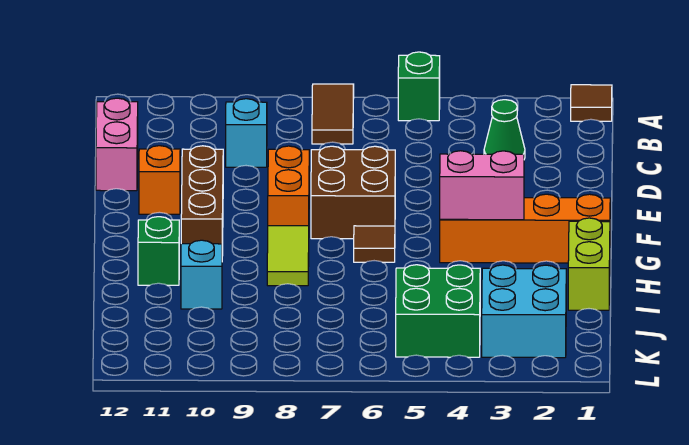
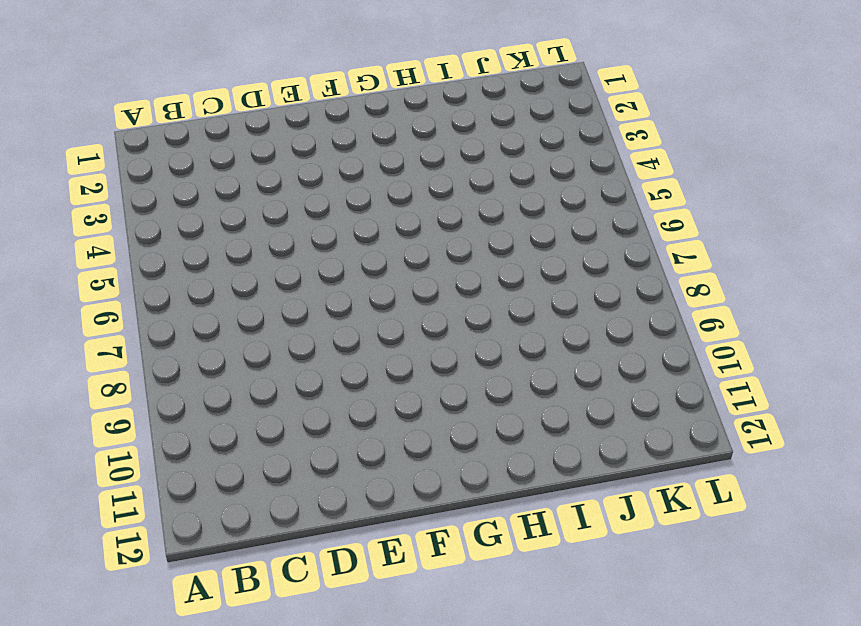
none -> brown 1x1 tile [571,85,612,121]
none -> green 1x1 brick [398,52,440,121]
none -> brown 1x2 tile [312,84,354,144]

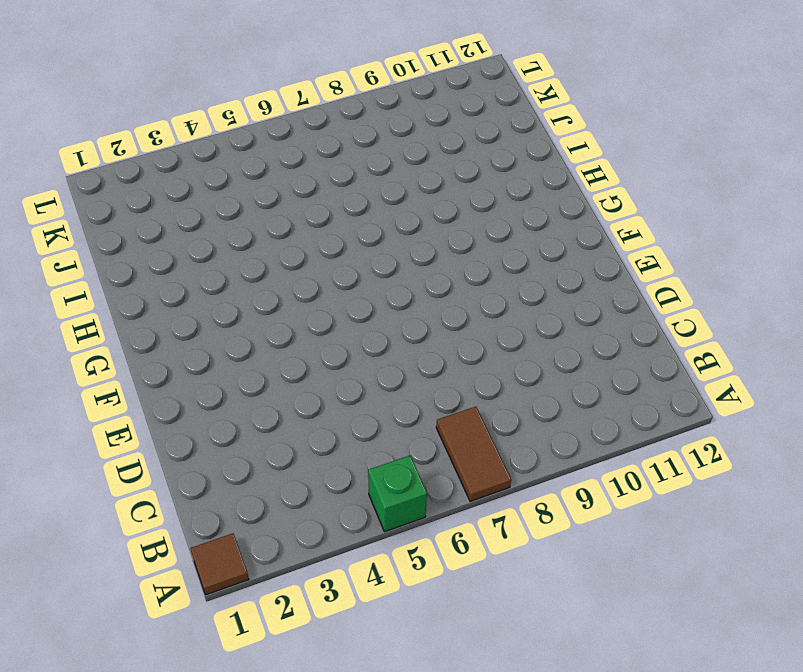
none -> green 1x1 cone [484,100,525,159]
none -> cyan 1x1 brick [226,99,267,167]
none -> pink 1x2 brick [96,98,138,191]

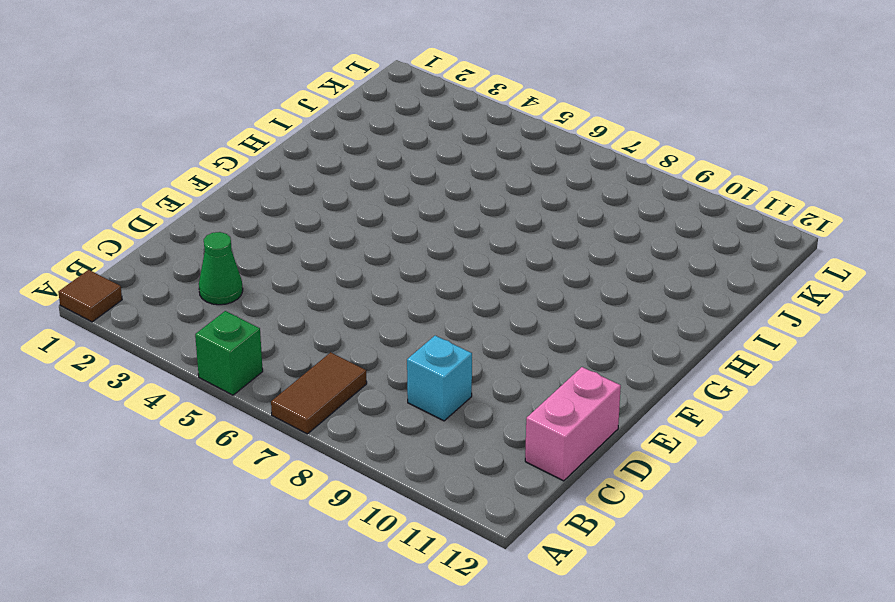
none -> brown 2x2 brick [311,146,395,239]
none -> orange 1x2 brick [268,146,309,226]
none -> brown 1x3 brick [181,146,223,256]

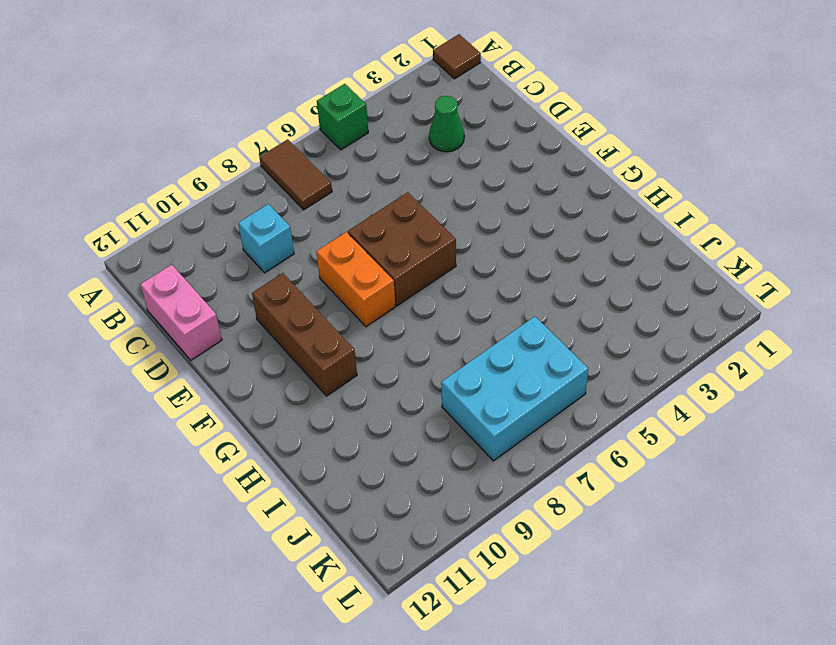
cyan 2x3 brick [441,316,588,461] -> none
none -> orange 1x1 brick [139,146,180,214]
none -> orange 1x4 brick [440,194,610,263]
none -> brown 1x1 tile [354,226,395,262]

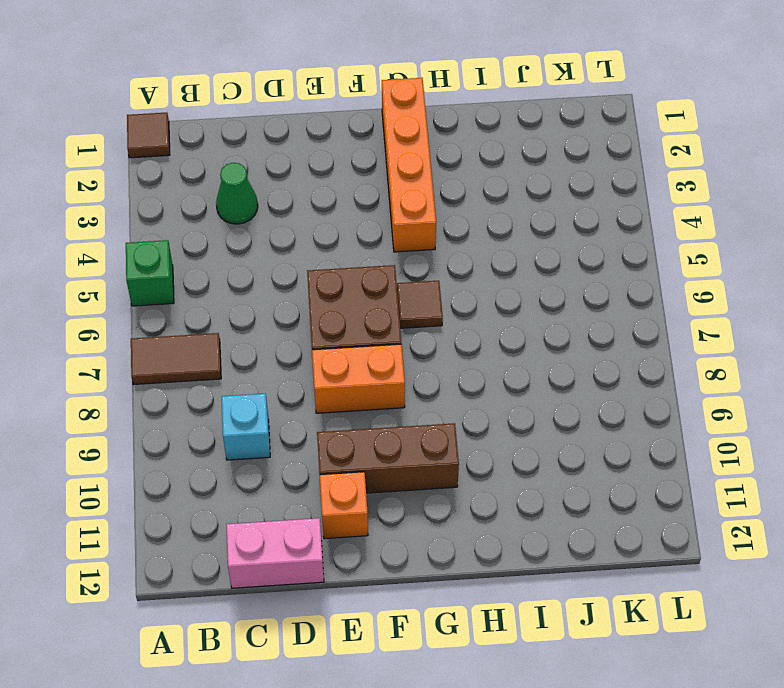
none -> lime 1x2 tile [267,226,309,286]
none -> lime 1x2 brick [568,218,610,310]
none -> green 1x1 brick [138,217,179,285]

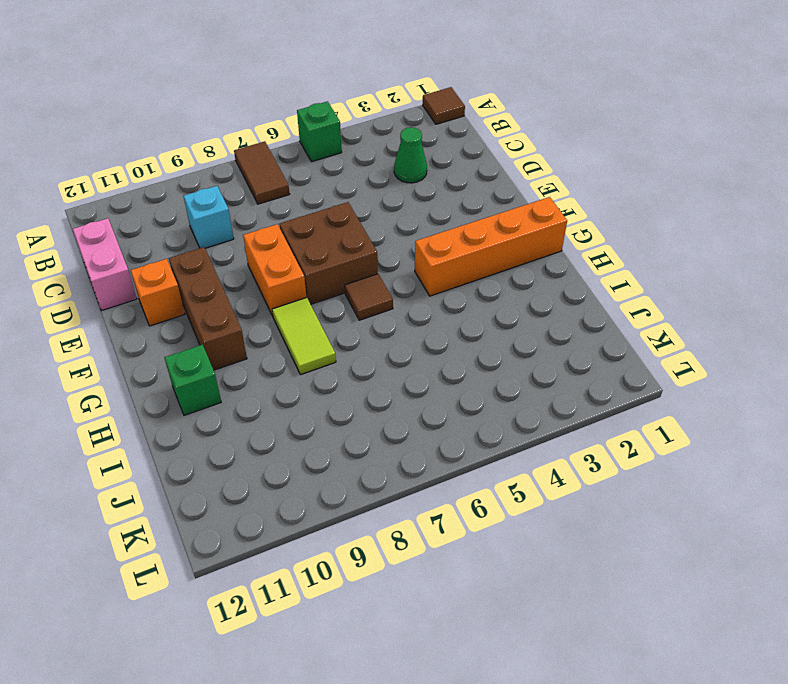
none -> lime 1x2 brick [568,218,610,310]
none -> cyan 1x1 brick [181,240,222,309]
none -> cyan 2x2 brick [482,265,566,358]

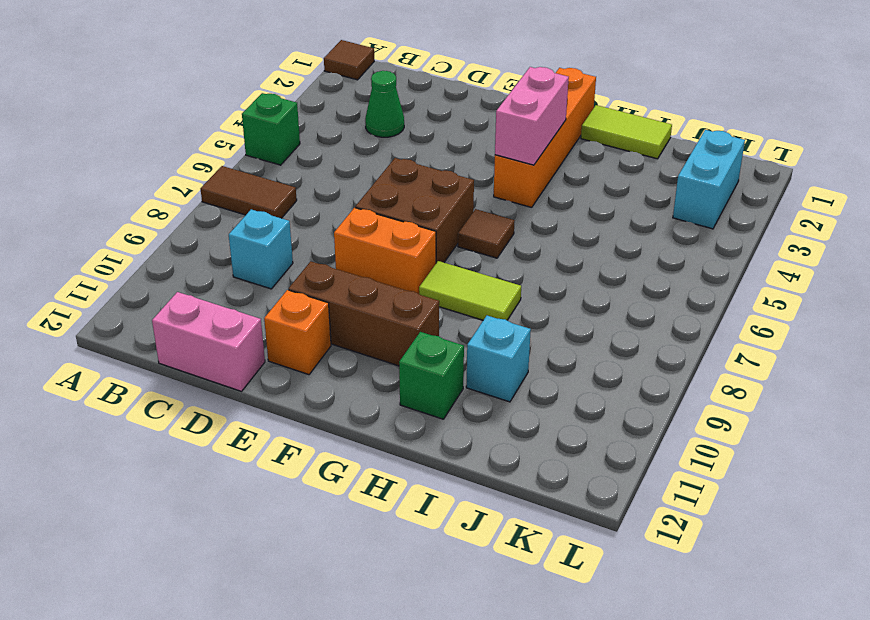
lime 1x2 tile [581,105,672,159] -> lime 1x2 brick [568,218,610,310]
cyan 1x2 brick [673,130,745,229] -> cyan 2x2 brick [482,265,566,358]
none -> green 2x2 brick [396,265,480,357]

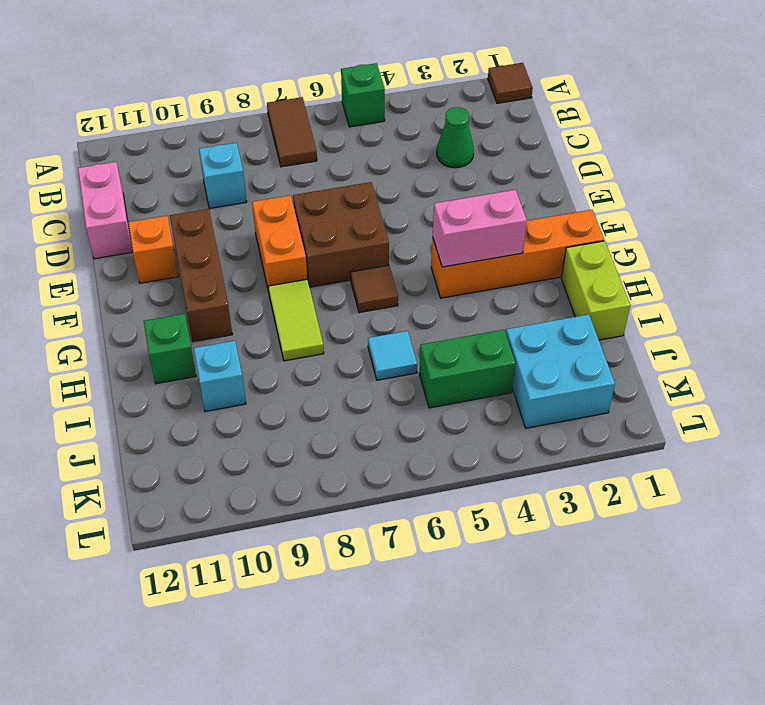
cyan 1x1 tile [368,331,417,380] -> none
green 1x2 brick [419,330,515,408] -> green 2x2 brick [396,265,480,357]

